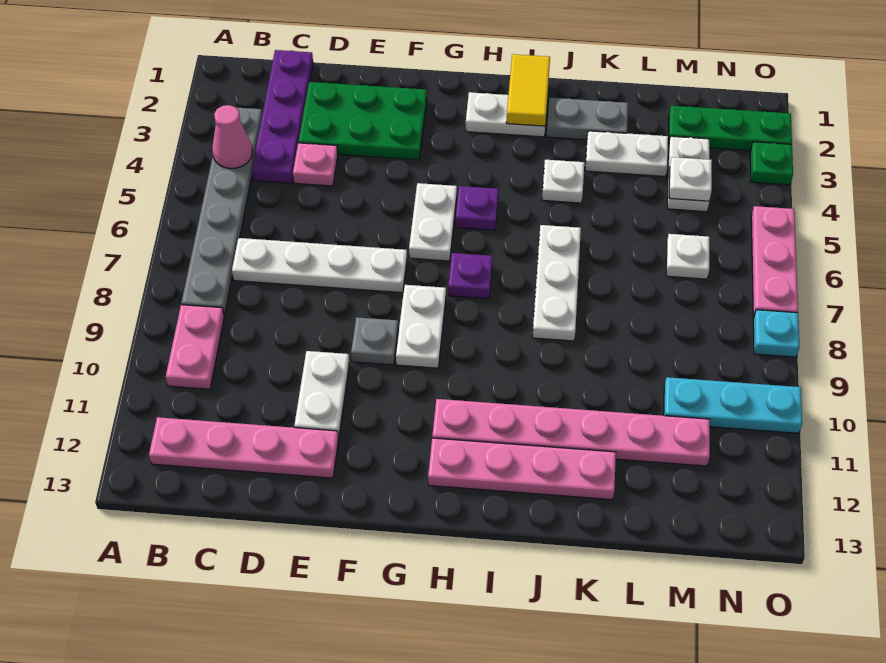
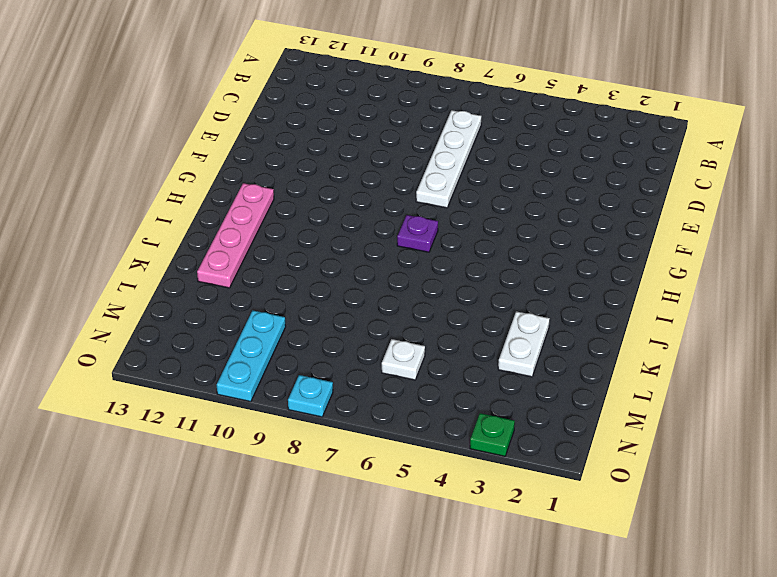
none -> grey 1x6 plate [181,108,262,315]
none -> pink 1x2 plate [166,305,224,389]
none -> pink 1x4 plate [149,417,339,478]
none -> purple 1x4 plate [252,50,313,183]

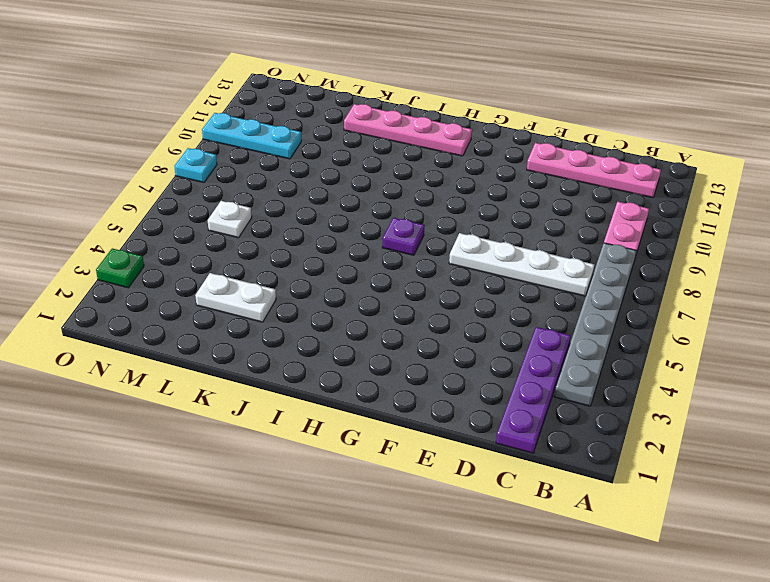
none -> green 2x3 plate [298,82,427,160]
none -> pink 1x1 plate [293,143,338,186]
none -> white 1x2 plate [294,351,349,438]
none -> grey 1x1 plate [351,317,398,365]

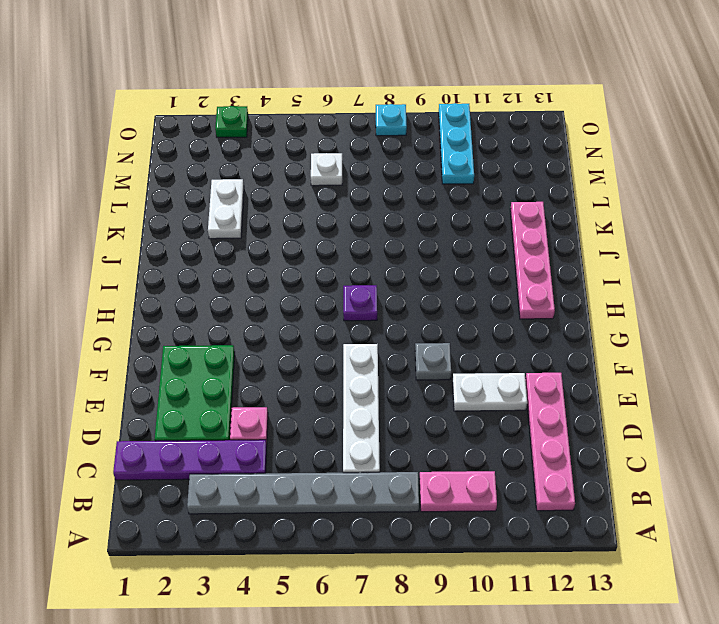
none -> white 1x2 plate [409,183,457,261]
none -> white 1x2 plate [396,285,446,368]
none -> white 1x2 plate [466,92,545,137]
none -> purple 1x1 plate [455,186,499,230]

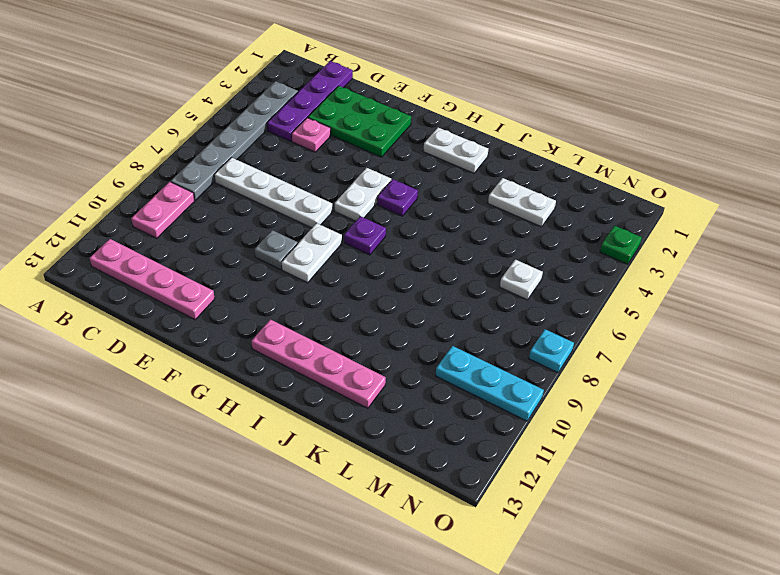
none -> white 1x2 plate [294,351,349,438]
none -> pink 1x6 plate [432,399,710,466]
none -> grey 1x2 plate [546,98,628,140]
none -> white 1x1 plate [542,160,584,203]

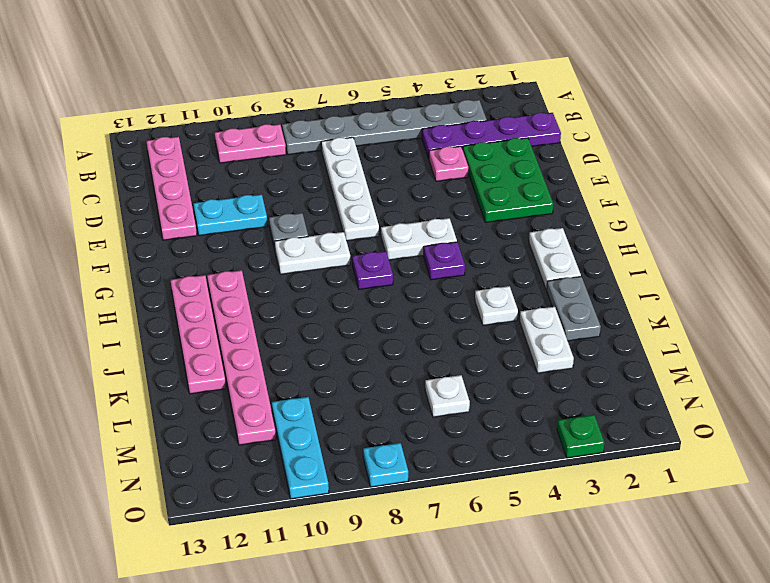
cyan 1x2 plate [193,194,267,236] -> white 1x2 plate [294,351,349,438]
none -> white 1x3 plate [532,225,581,341]
none -> green 1x3 plate [668,106,792,151]
none -> white 1x2 plate [667,136,709,212]
none -> pink 1x3 plate [751,206,798,318]

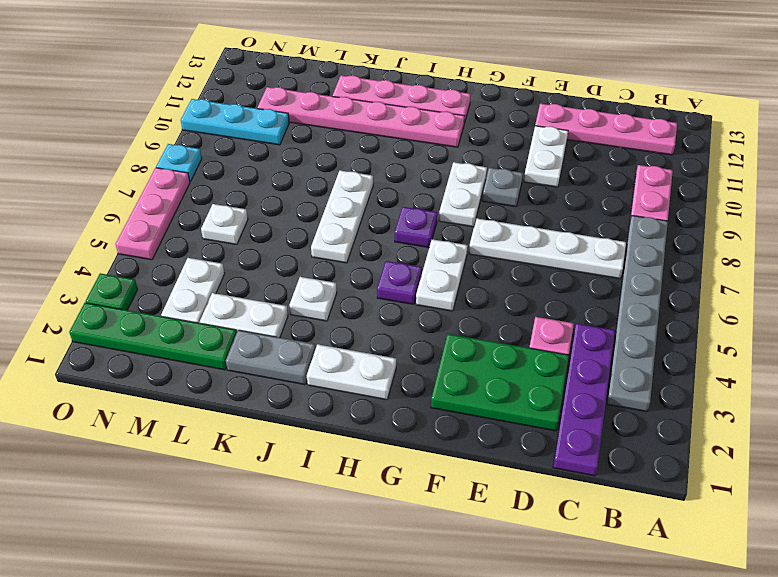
green 1x4 plate [69,303,237,370] -> green 1x3 plate [668,106,792,151]
none -> pink 1x1 cone [212,105,252,168]
none -> yellow 1x2 tile [506,54,550,126]
none -> white 1x1 plate [669,157,712,201]

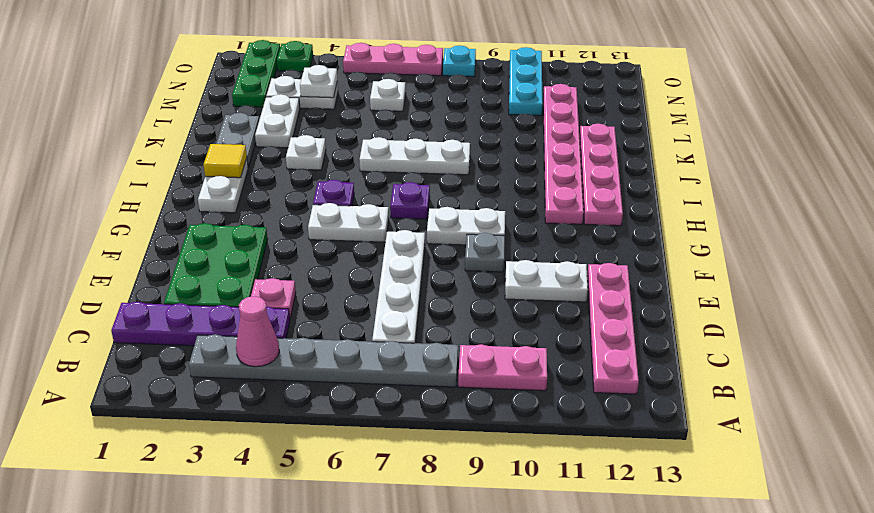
yellow 1x1 tile [204,144,247,178] -> yellow 1x2 tile [506,54,550,126]

